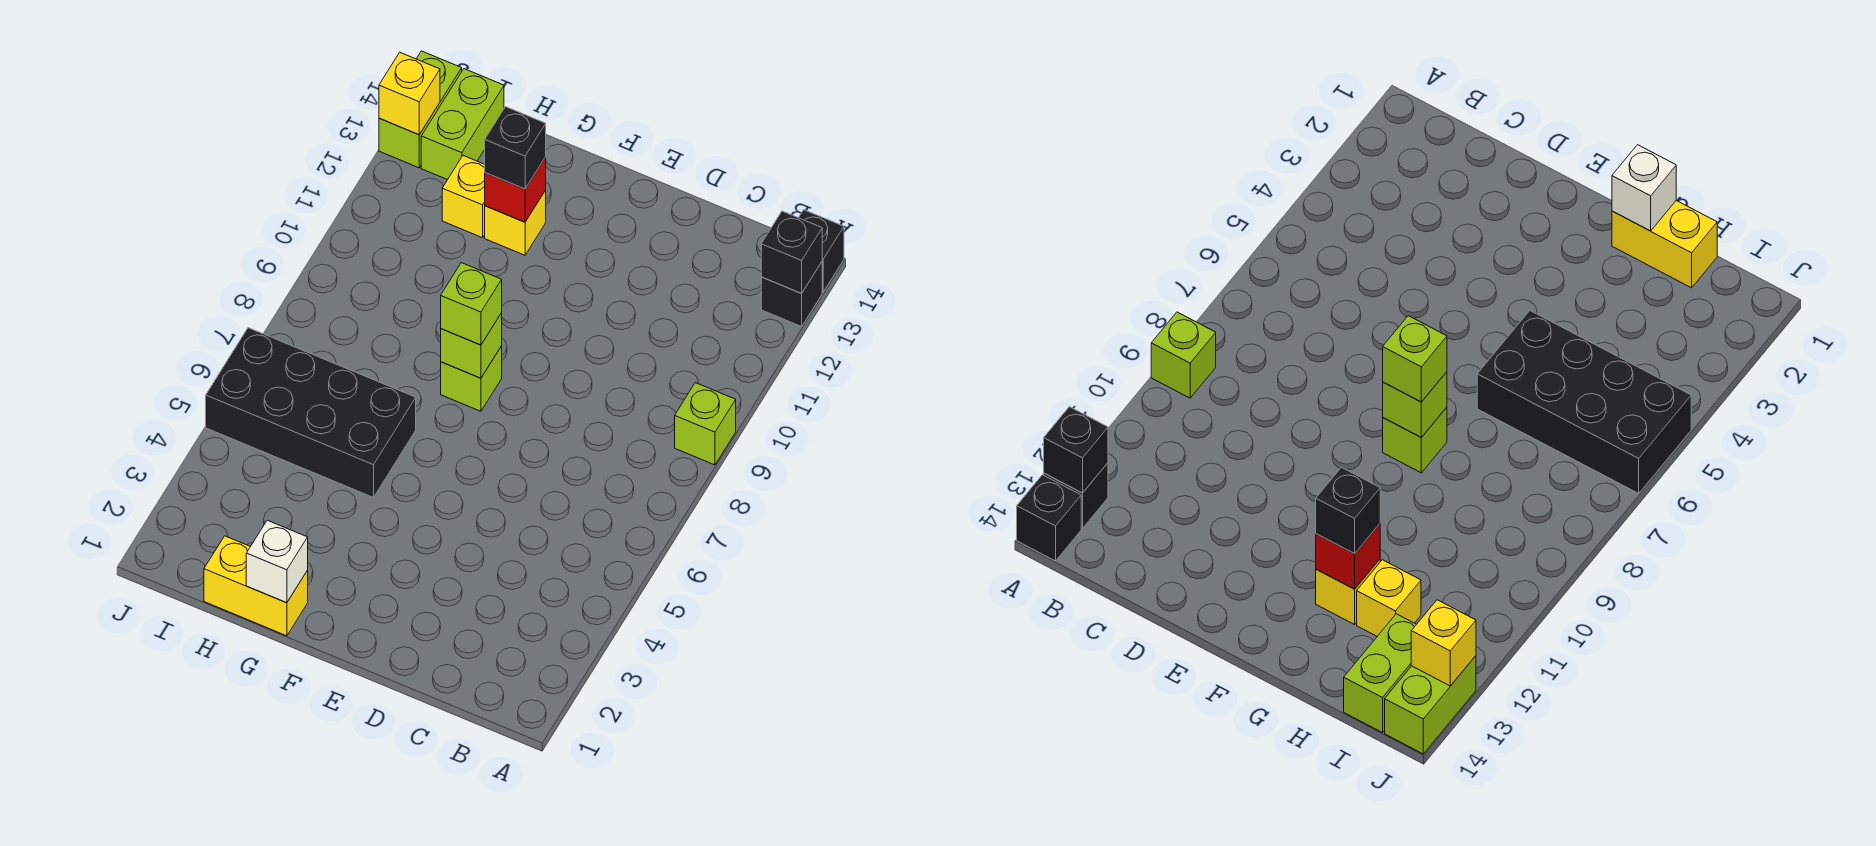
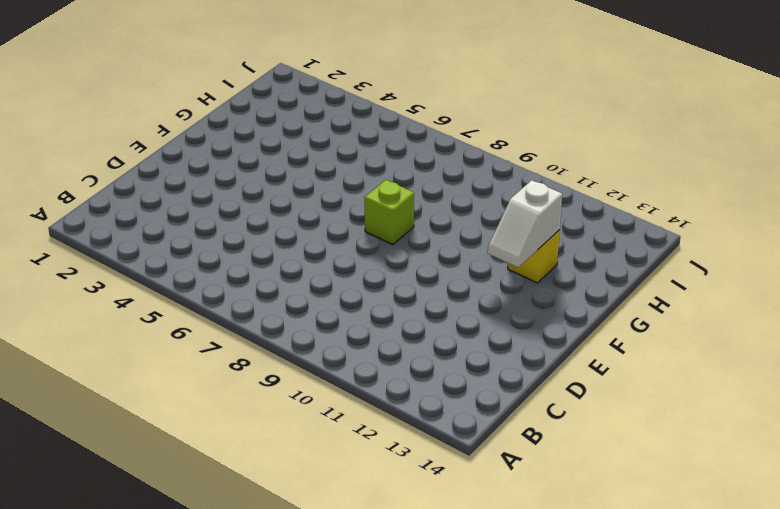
white 1x2 slope [488,180,562,267] -> red 1x1 brick [485,157,546,222]
none -> lime 1x1 brick [675,383,736,465]
none -> black 1x1 brick [761,262,822,327]
none -> black 1x1 brick [799,210,844,292]

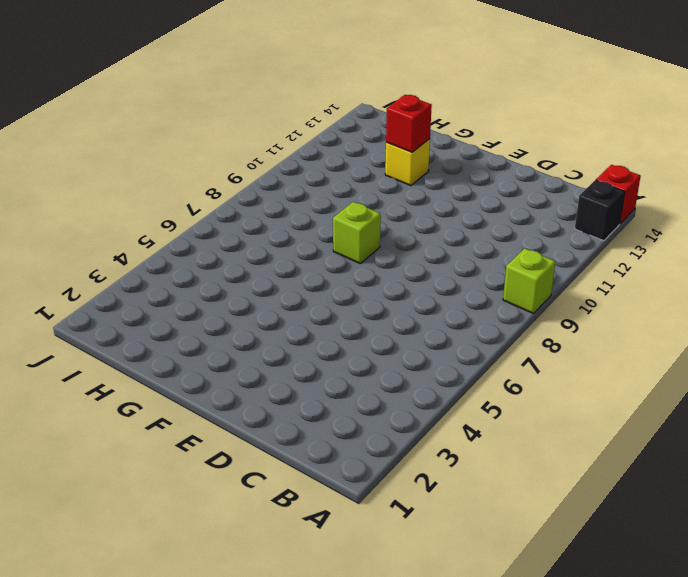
red 1x1 brick [596,165,641,224] -> black 1x1 brick [799,210,844,292]
none -> yellow 1x2 brick [204,536,308,636]
none -> black 2x4 brick [206,328,416,497]
none -> yellow 1x1 brick [442,156,485,238]

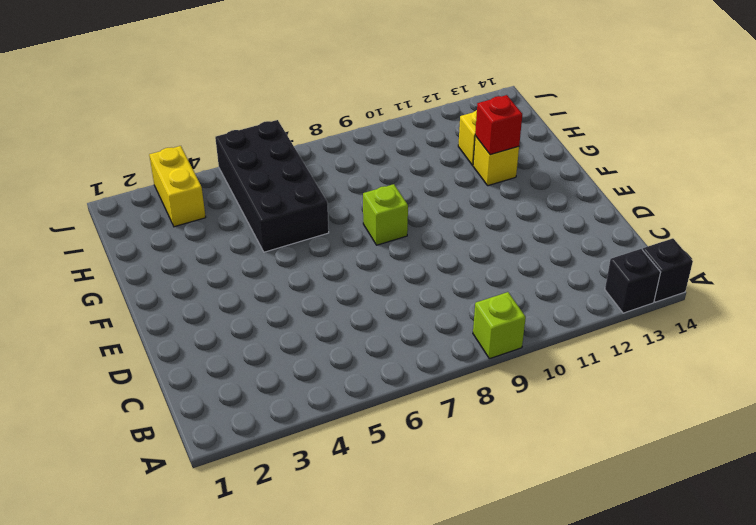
yellow 1x2 brick [149,146,206,227] -> yellow 1x2 brick moved to [204,536,308,636]
none -> lime 1x2 brick [421,69,504,180]
none -> lime 1x2 brick [379,51,462,168]
none -> black 1x1 brick [761,211,822,293]

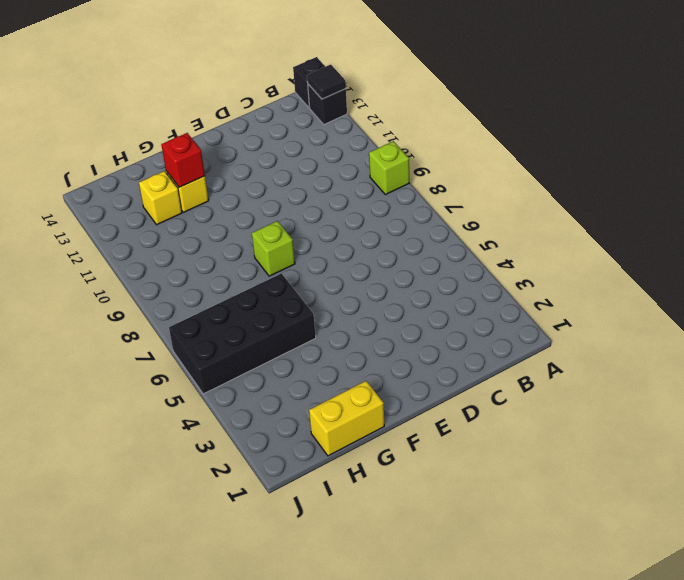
black 1x1 tile [307,65,346,99] -> black 1x1 brick [761,211,822,293]
none -> lime 1x2 brick [421,69,504,180]
none -> lime 1x2 brick [379,51,462,168]
none -> lime 1x1 brick [441,313,502,378]

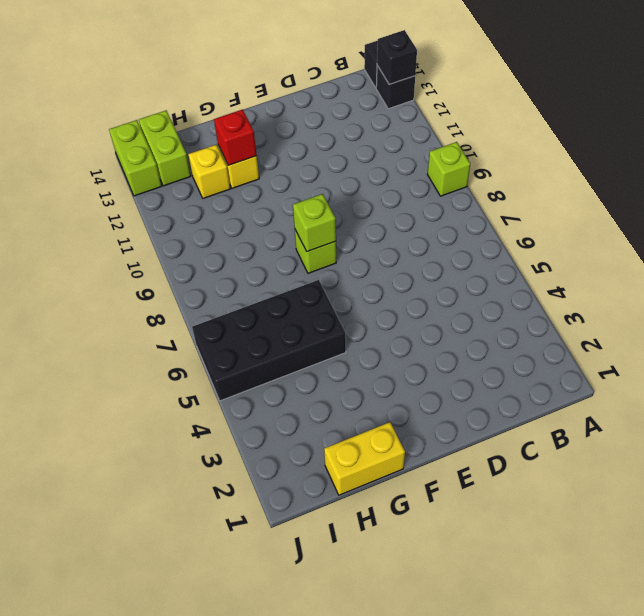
none -> white 1x1 brick [246,520,308,603]
none -> yellow 1x1 brick [379,53,440,135]
none -> lime 1x1 brick [441,263,502,345]

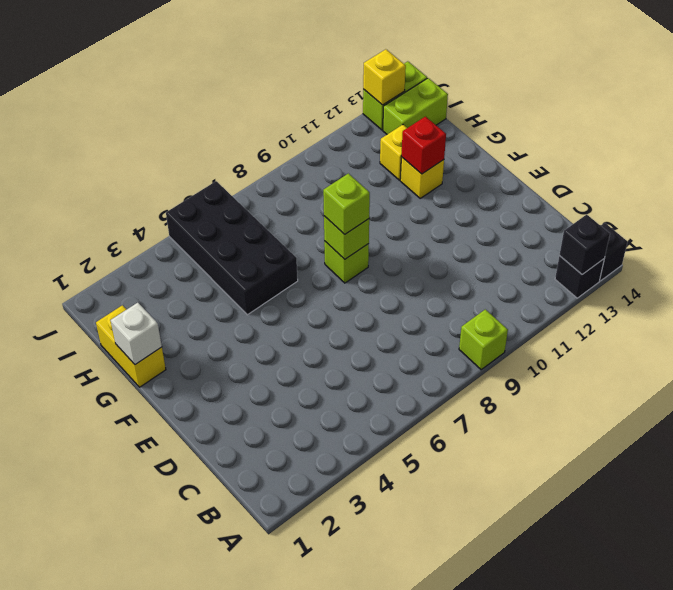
none -> black 1x1 brick [485,107,546,189]

